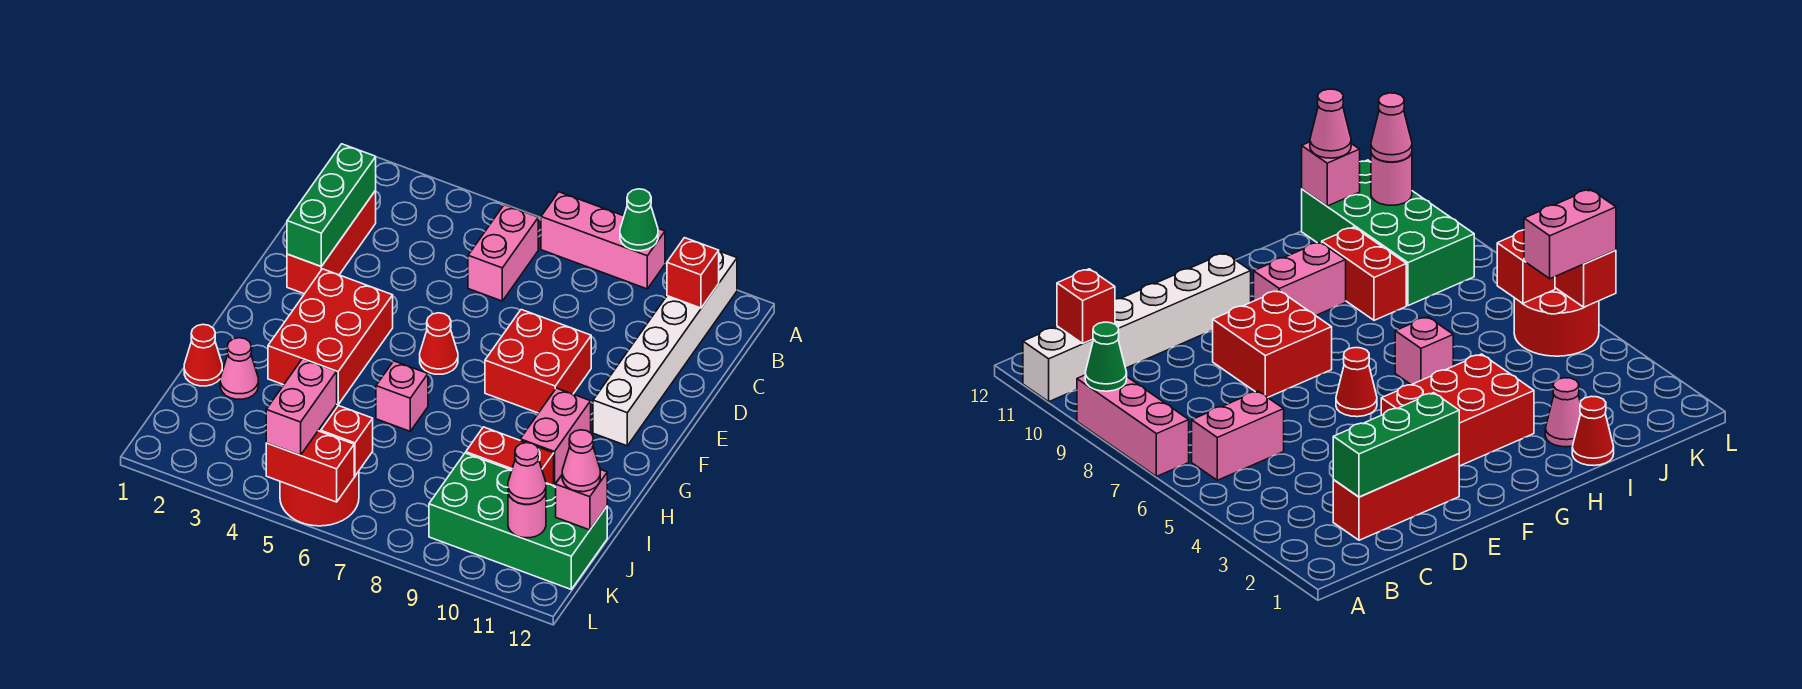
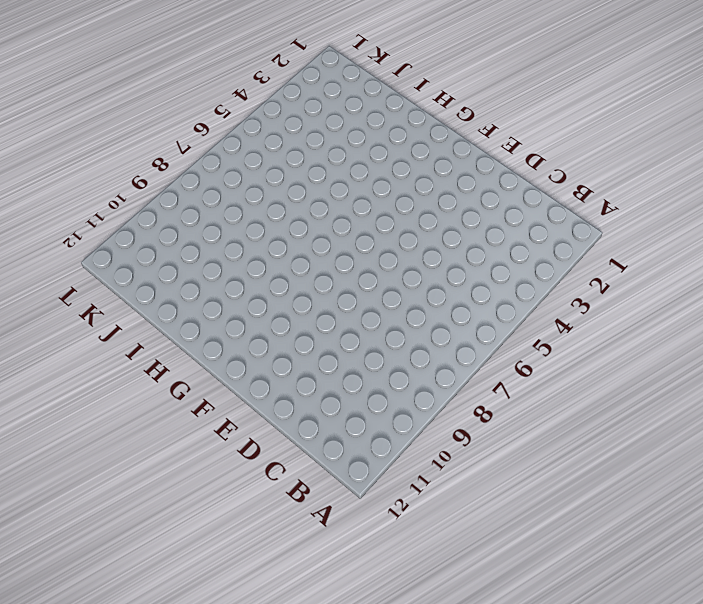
none -> pink 1x3 brick [541,192,665,289]
none -> white 1x6 brick [593,251,737,446]
none -> pink 1x2 brick [468,205,538,301]

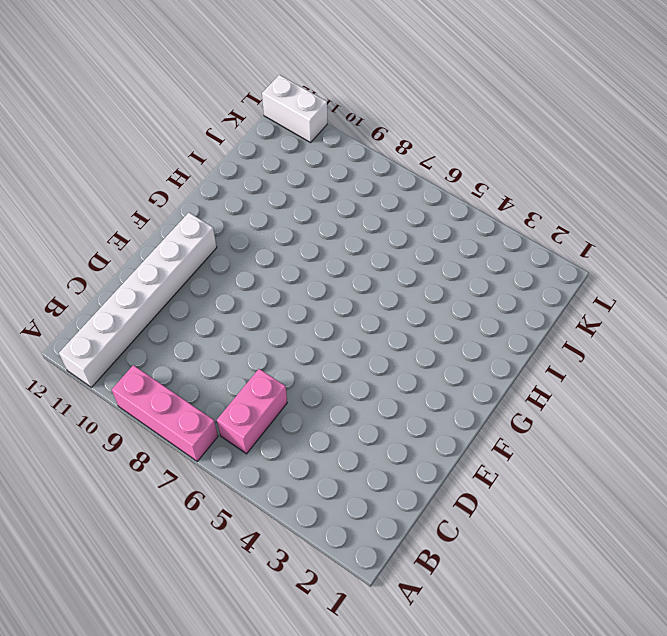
white 1x2 brick [262,75,327,143] -> none
none -> red 1x3 brick [287,191,376,294]
none -> red 2x2 brick [485,310,591,413]
none -> red 2x3 brick [268,269,393,405]

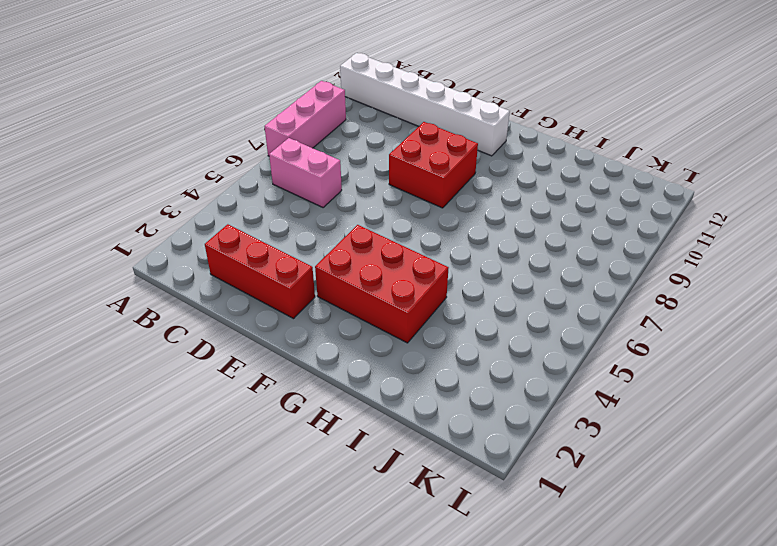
none -> red 1x1 cone [420,313,458,374]
none -> pink 1x2 brick [520,388,591,485]
none -> pink 1x1 brick [376,361,428,431]

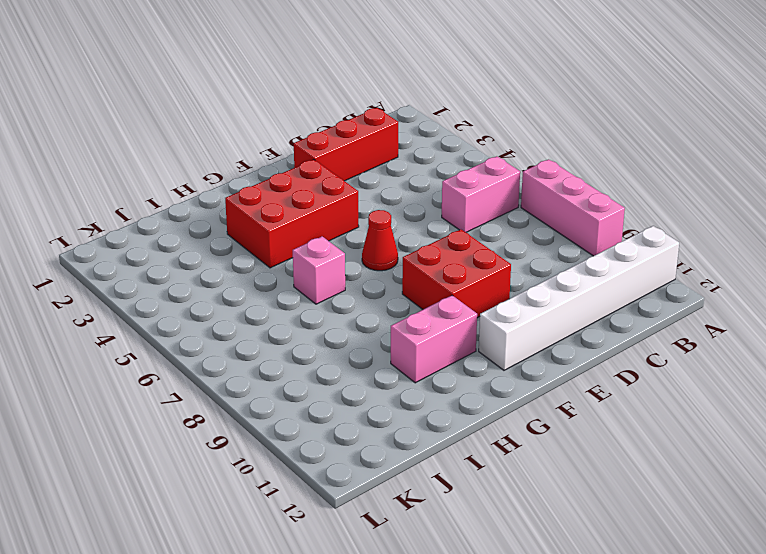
none -> red 1x1 cone [184,324,222,386]
none -> pink 1x1 cone [220,338,258,399]
none -> red 1x2 brick [466,427,554,486]

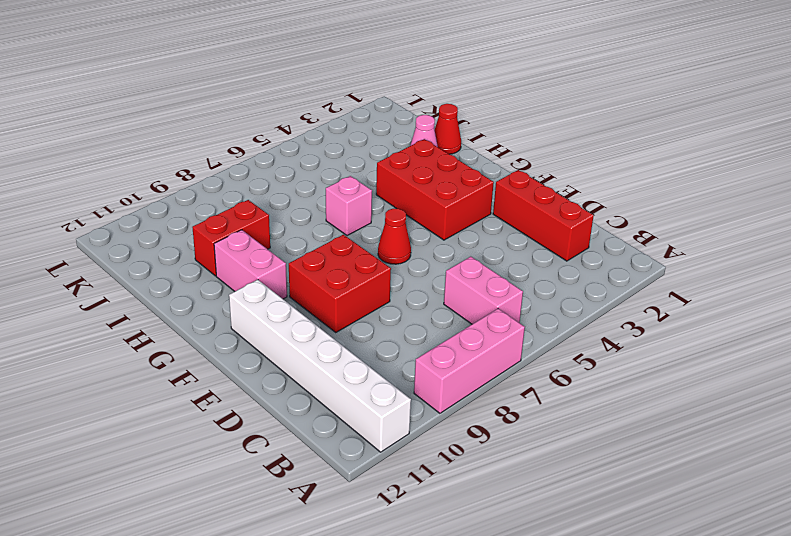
none -> green 2x4 brick [429,453,607,589]
none -> red 2x2 round brick [280,471,359,526]
none -> green 1x1 cone [620,189,658,251]

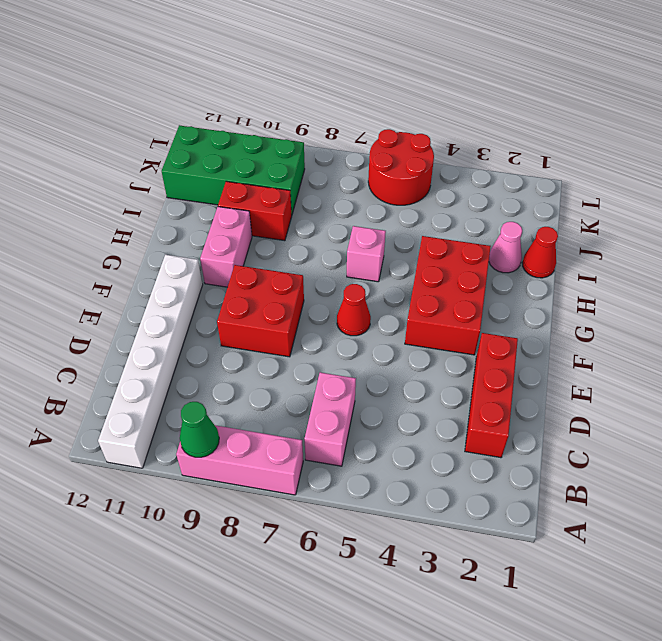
none -> red 1x1 brick [667,238,719,308]
none -> green 1x3 brick [287,144,376,266]
none -> pink 1x1 brick [556,469,607,530]

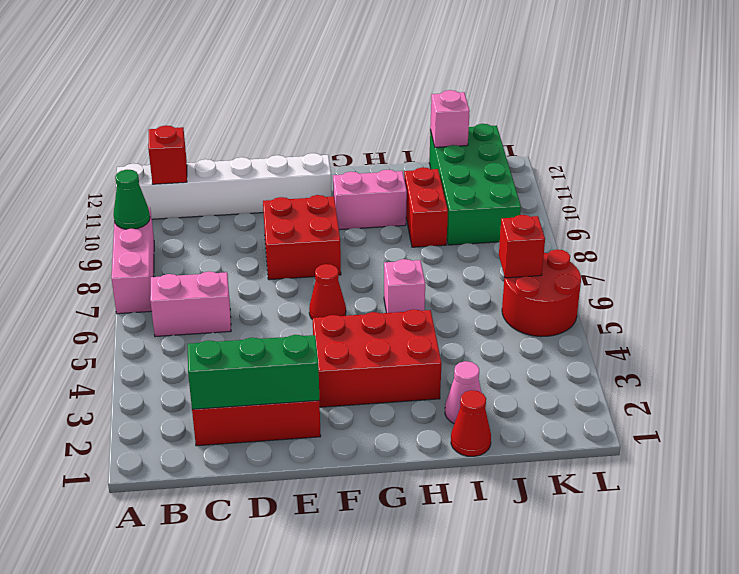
none -> pink 1x1 round brick [508,494,546,538]
none -> red 1x2 brick [266,431,354,502]
none -> pink 1x1 cone [562,430,600,492]

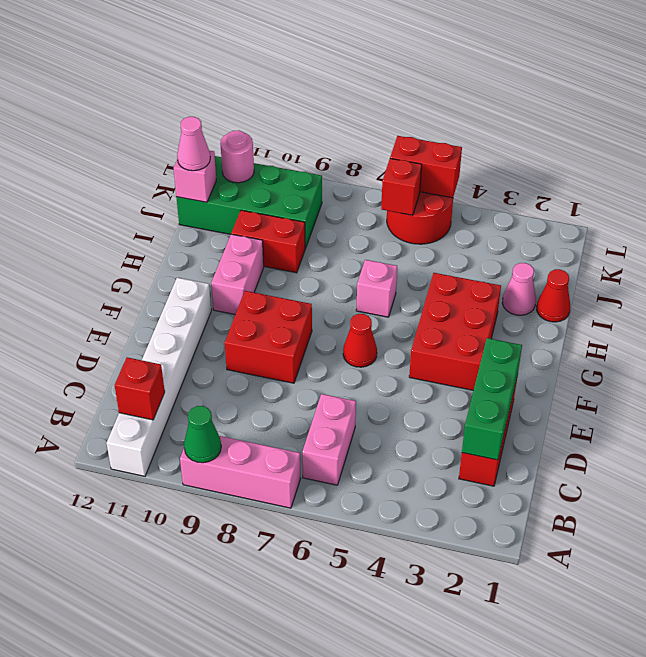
none -> pink 1x2 brick [266,359,337,455]
none -> pink 1x1 cone [508,443,546,504]

